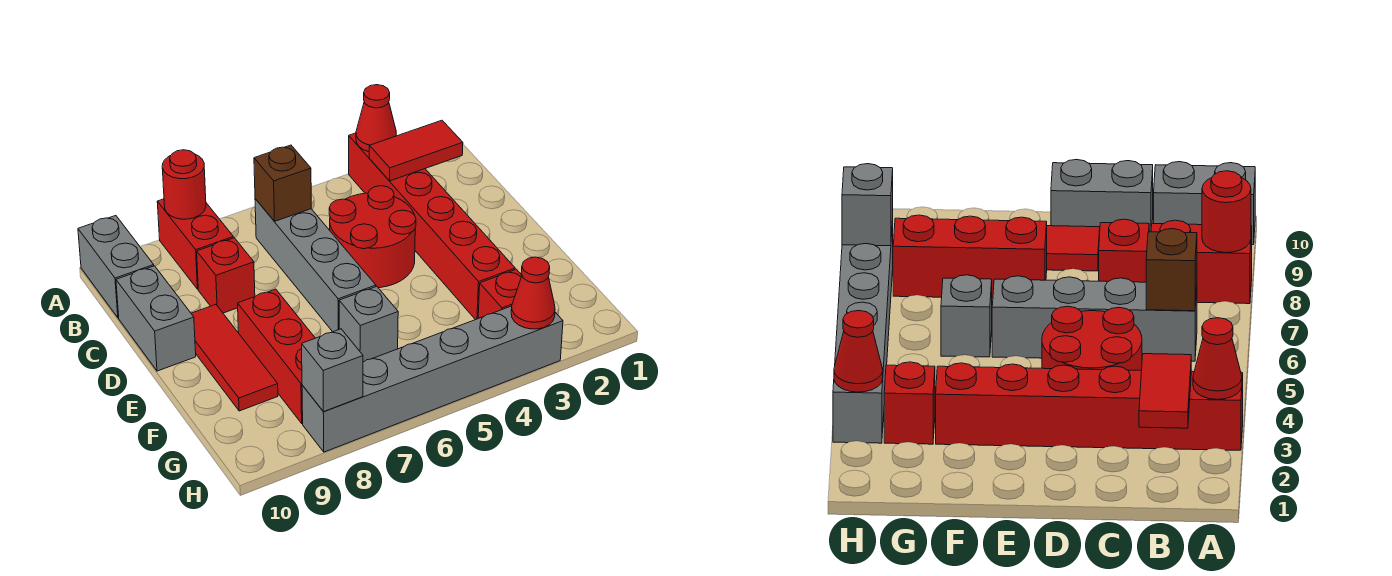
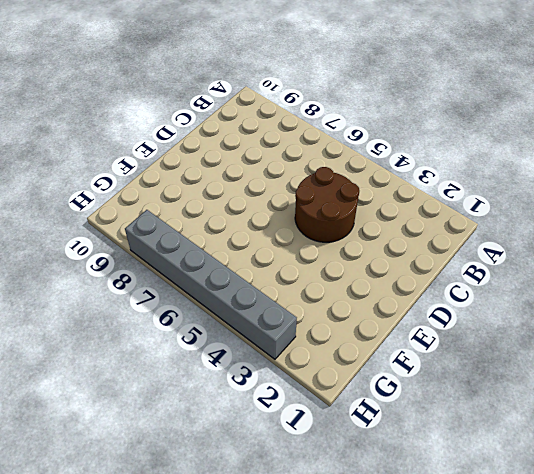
brown 2x2 round brick [295,167,359,242] -> red 2x2 round brick [329,186,416,288]
none -> red 1x6 brick [349,133,515,320]
none -> red 1x2 brick [157,199,233,289]
none -> grey 1x2 brick [78,216,154,318]

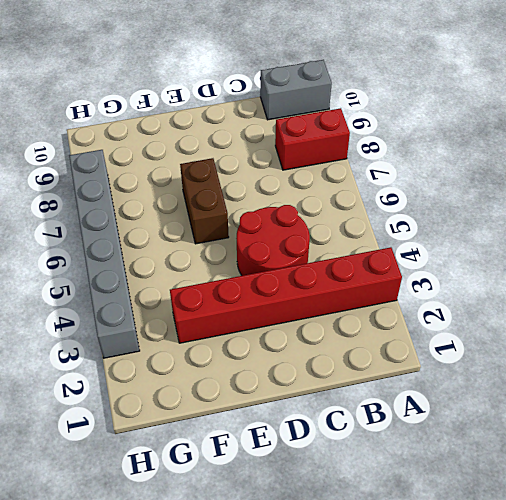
brown 1x2 brick [180,158,229,244] -> grey 1x4 brick [255,199,376,332]
none -> red 1x1 brick [197,238,255,313]
none -> grey 1x2 brick [116,266,196,371]
none -> red 1x3 tile [191,304,278,411]

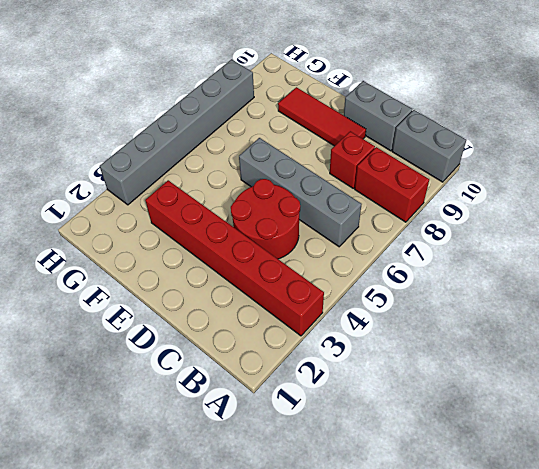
none -> red 1x3 brick [238,289,315,423]
none -> grey 1x1 brick [339,286,398,362]
none -> red 1x1 brick [478,269,522,318]

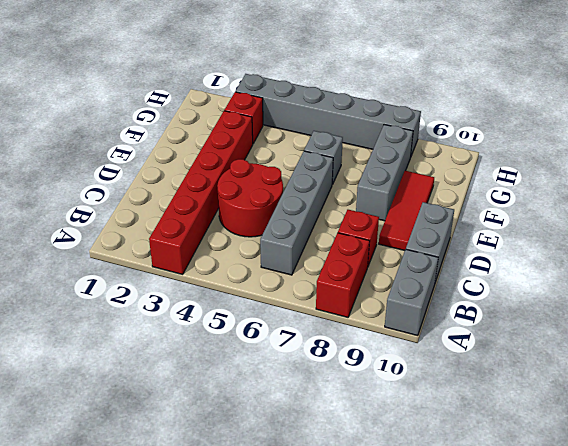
grey 1x3 brick [356,125,413,221] -> red 1x3 brick [238,289,315,423]
none -> red 1x1 cone [356,85,396,152]
none -> red 1x1 round brick [162,150,206,219]
none -> red 1x2 tile [369,120,463,181]

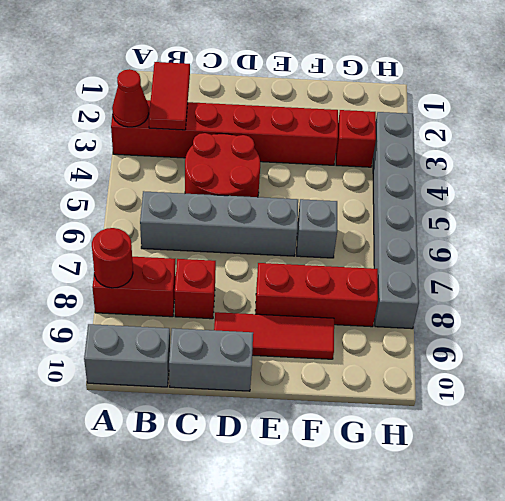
none -> brown 1x1 brick [254,145,311,221]
none -> red 1x1 cone [511,257,555,329]
none -> grey 1x1 brick [302,329,363,412]

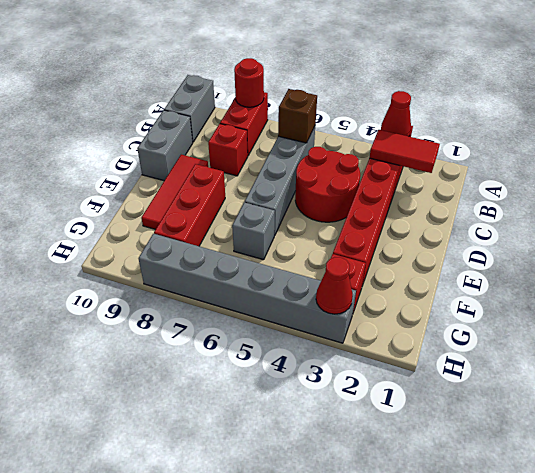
none -> grey 1x1 brick [302,329,363,412]

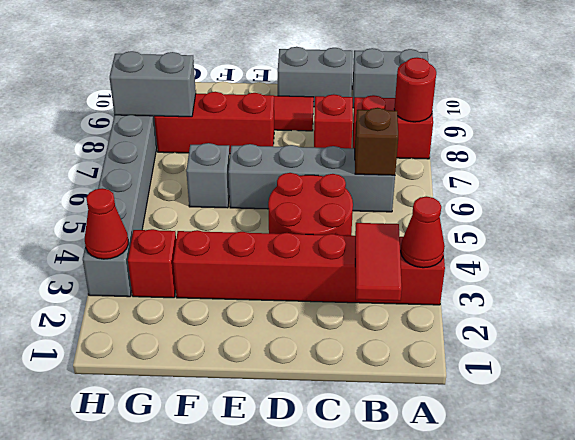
grey 1x2 brick [110,51,196,117] -> grey 1x1 brick [302,329,363,412]

